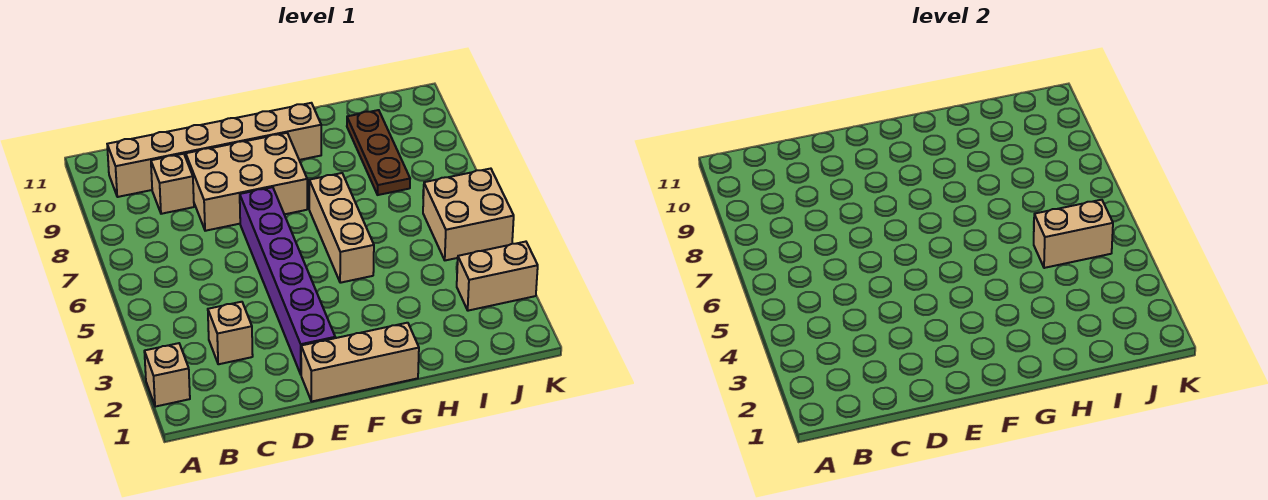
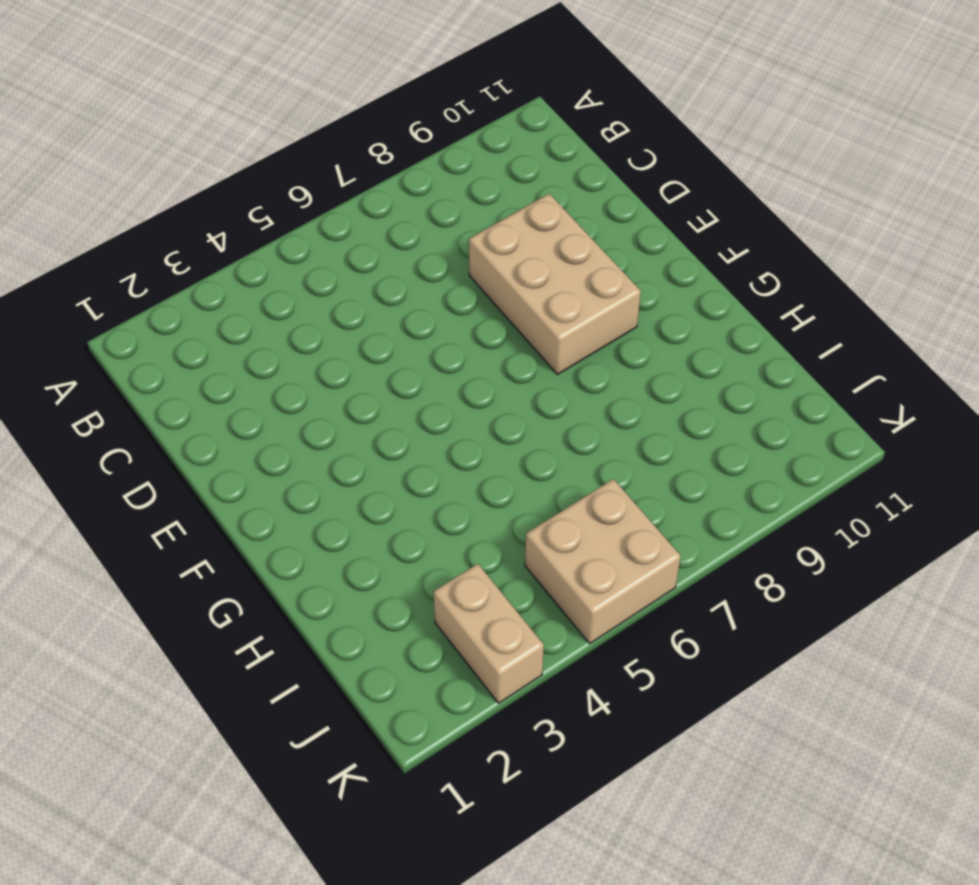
none -> tan 1x1 brick [144,343,190,407]
none -> tan 1x6 brick [107,103,321,197]
none -> tan 1x1 brick [208,302,253,364]

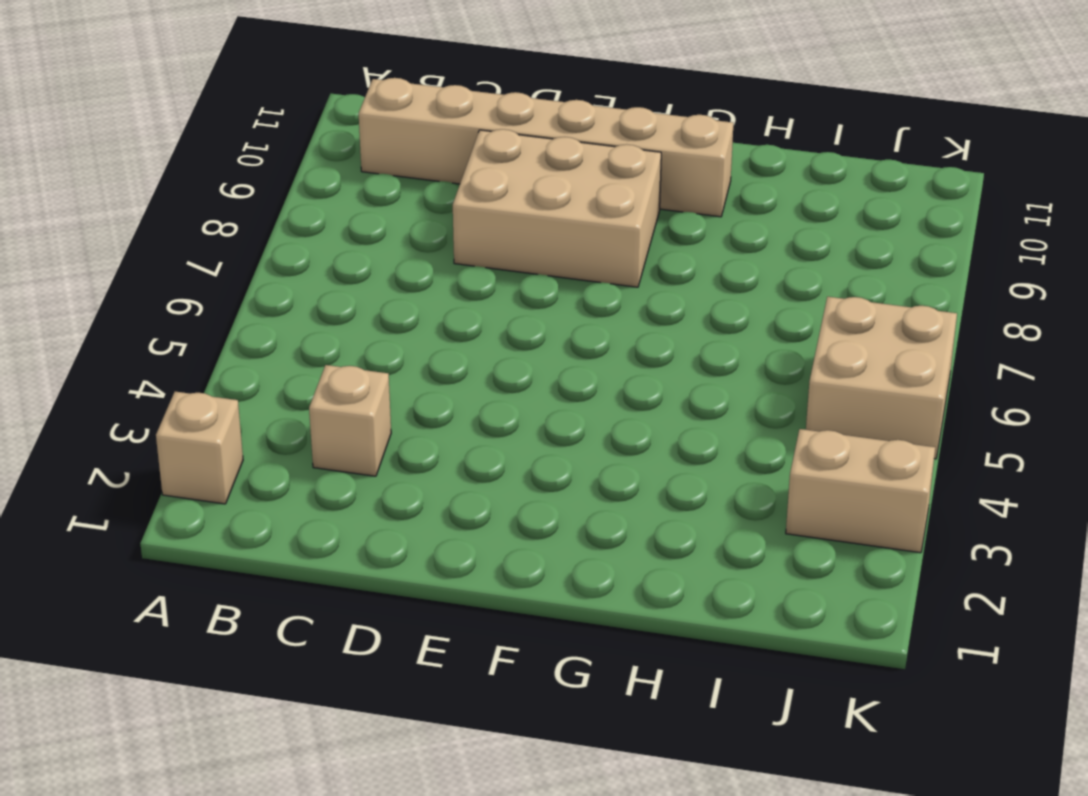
none -> tan 1x1 brick [151,154,194,214]
none -> tan 1x3 brick [301,323,419,401]
none -> purple 1x6 brick [240,187,335,374]

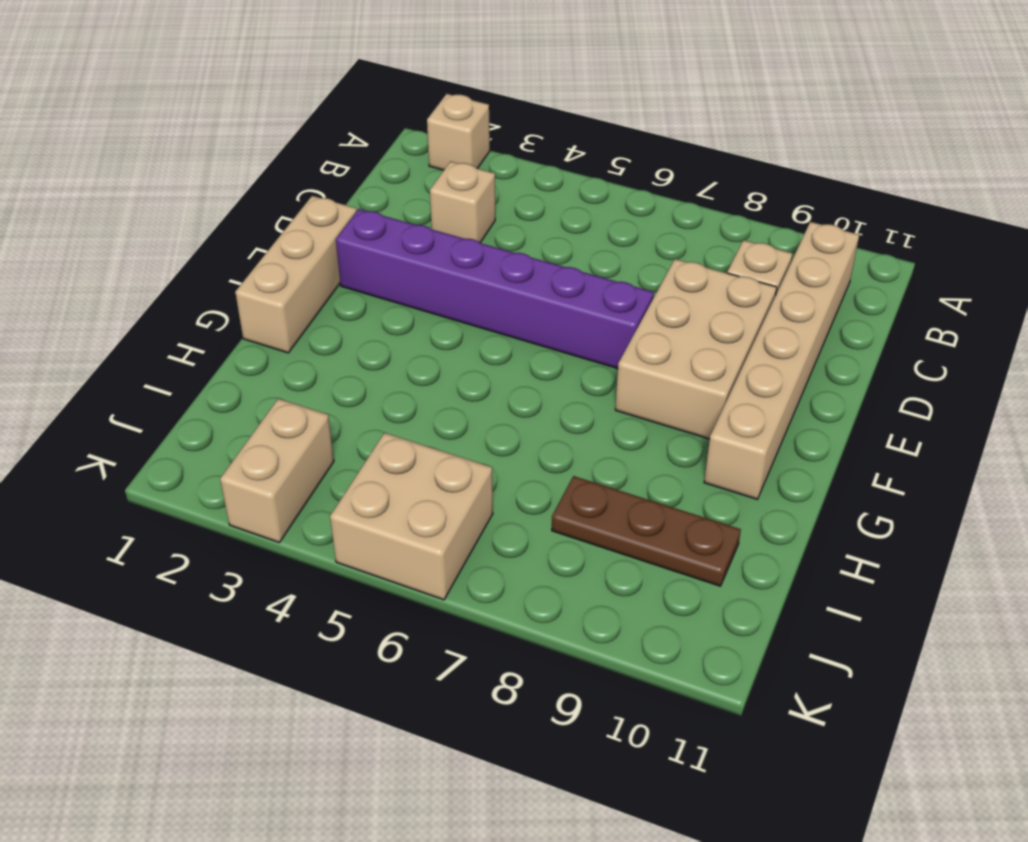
none -> tan 1x3 brick [309,173,374,283]
none -> tan 1x2 brick [1034,200,1113,268]

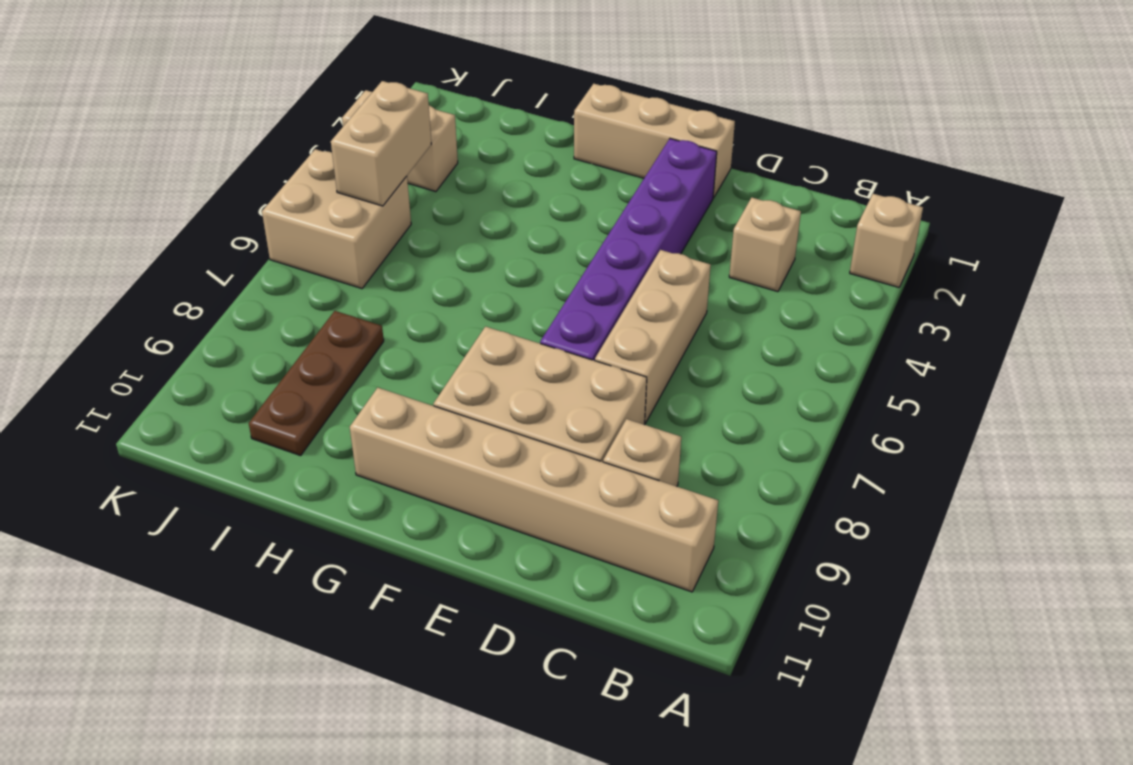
tan 1x3 brick [595,250,711,423] -> tan 1x3 brick moved to [309,173,374,283]
tan 1x2 brick [331,81,431,206] -> tan 1x2 brick turned to [1034,200,1113,268]

